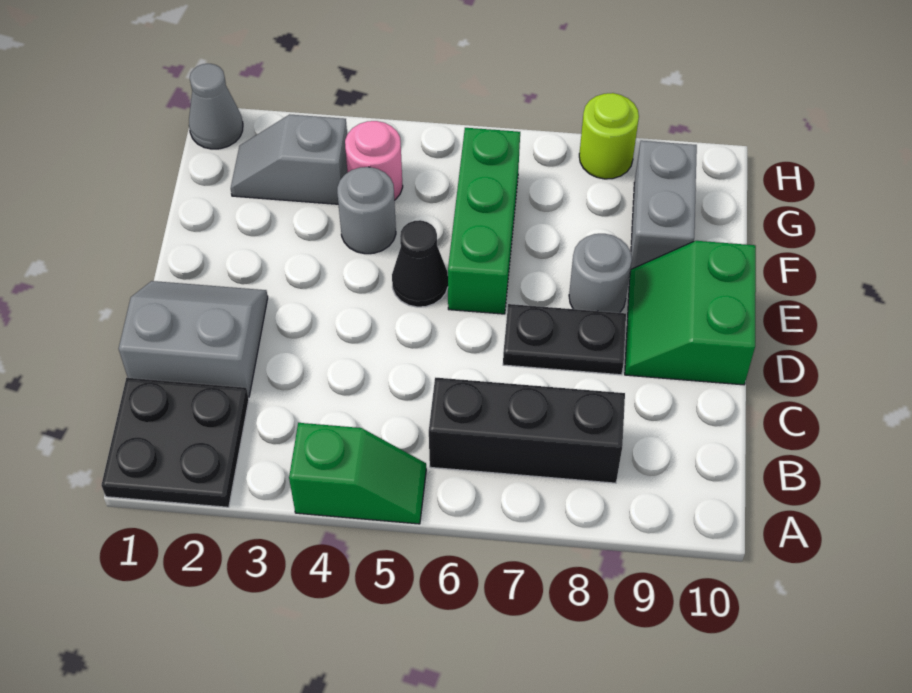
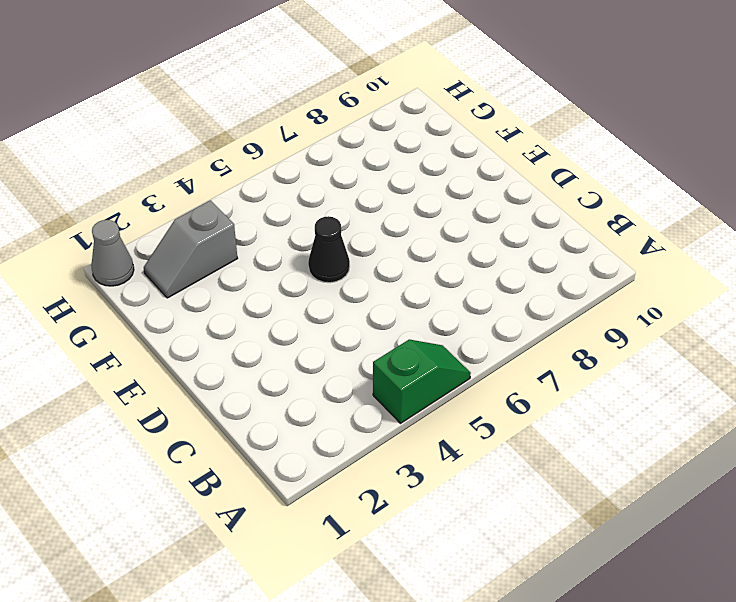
none -> black 2x2 plate [102,378,249,507]
none -> black 1x3 brick [429,378,625,483]
none -> grey 2x2 slope [119,281,268,397]

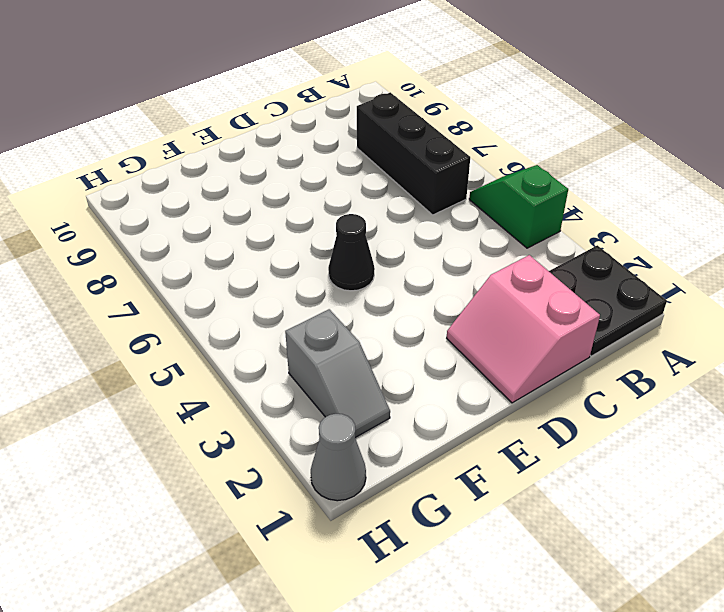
pink 2x2 slope [447,255,600,403] -> grey 2x2 slope [119,281,268,397]
none -> black 1x2 plate [503,304,626,375]
none -> green 2x2 slope [625,241,756,385]
none -> green 1x3 brick [448,128,520,314]

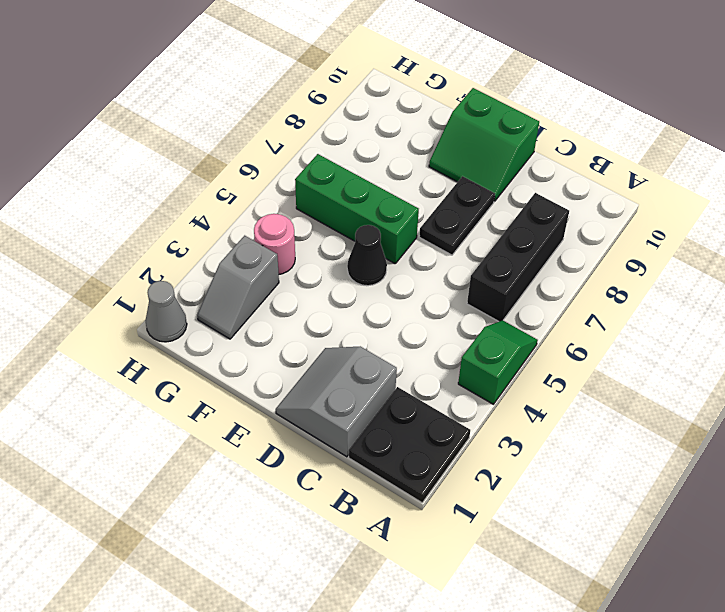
none -> grey 1x1 round brick [569,234,632,313]
none -> grey 1x1 round brick [337,167,396,254]
none -> grey 1x2 brick [630,141,697,271]

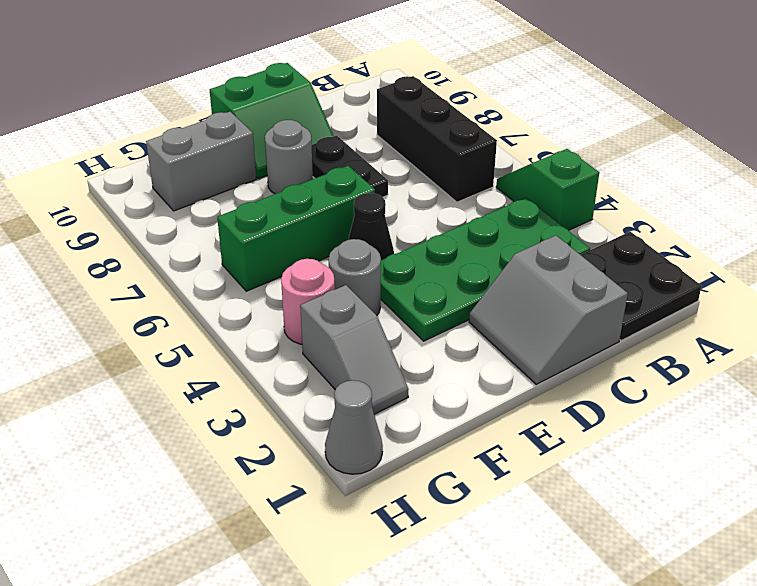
green 2x4 plate [381,198,590,341] -> none
none -> lime 1x1 round brick [579,93,639,179]

